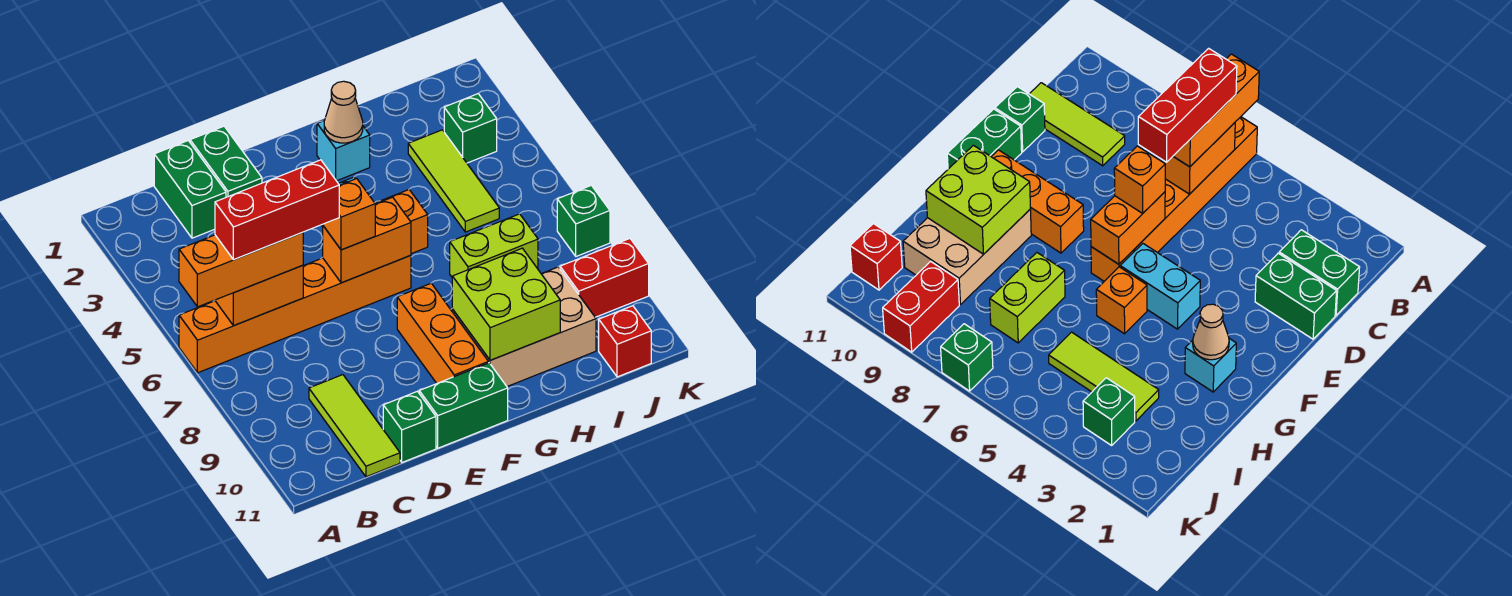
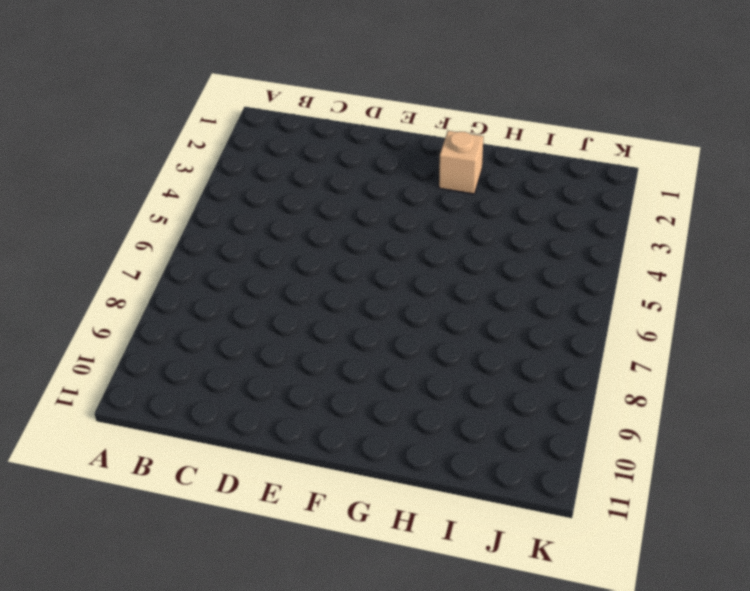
tan 1x1 brick [439,131,484,194] -> cyan 1x1 brick [317,121,370,181]
none -> orange 1x6 brick [179,255,411,373]
none -> green 1x2 brick [154,141,226,238]
none -> lime 1x3 tile [309,375,400,477]

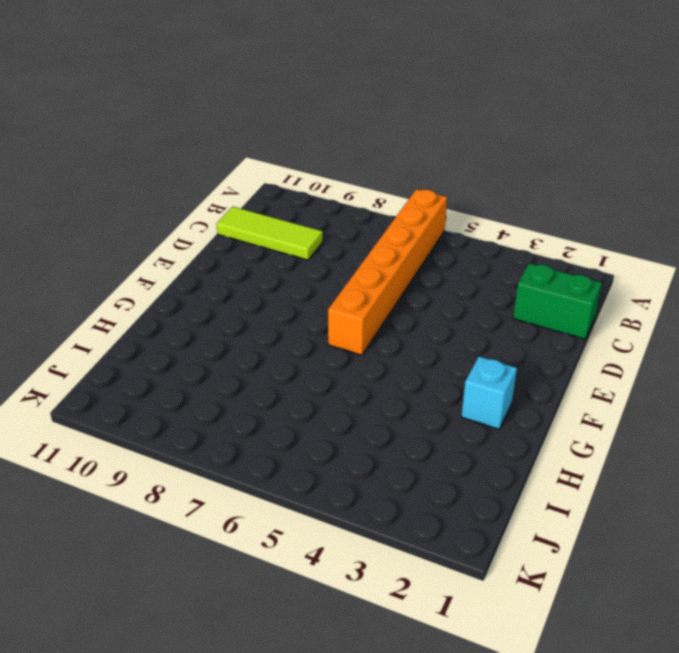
none -> green 1x2 brick [190,126,262,197]
none -> green 1x1 brick [383,391,436,462]
none -> green 1x2 brick [419,363,508,448]

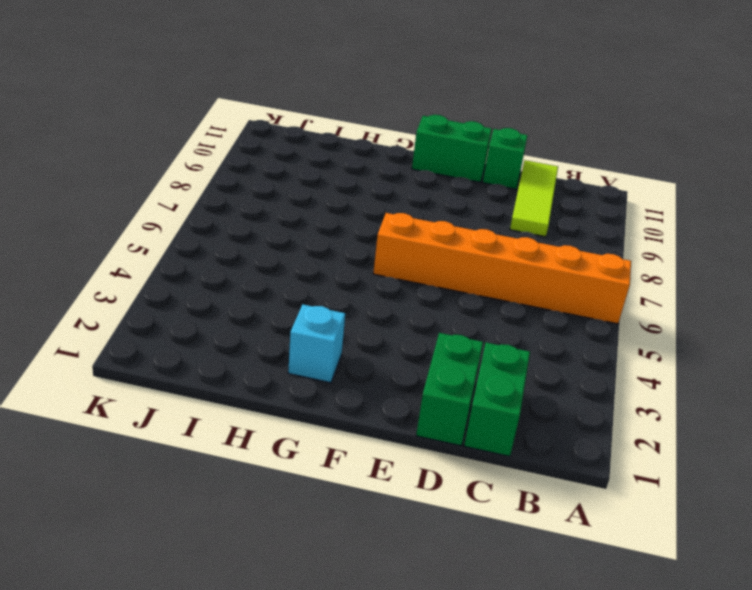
none -> cyan 1x2 brick [1120,244,1200,329]
none -> orange 1x3 brick [397,283,488,383]
none -> orange 1x1 brick [375,190,428,254]

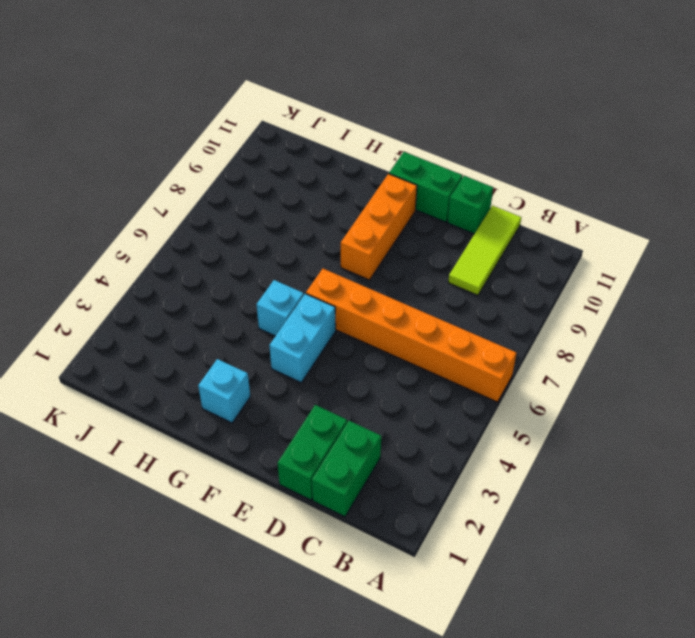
cyan 1x1 brick [256,280,304,336] -> orange 1x1 brick [375,190,428,254]
none -> tan 2x3 brick [452,267,596,386]
none -> lime 1x2 brick [450,214,538,277]
none -> lime 1x3 tile [408,130,499,232]

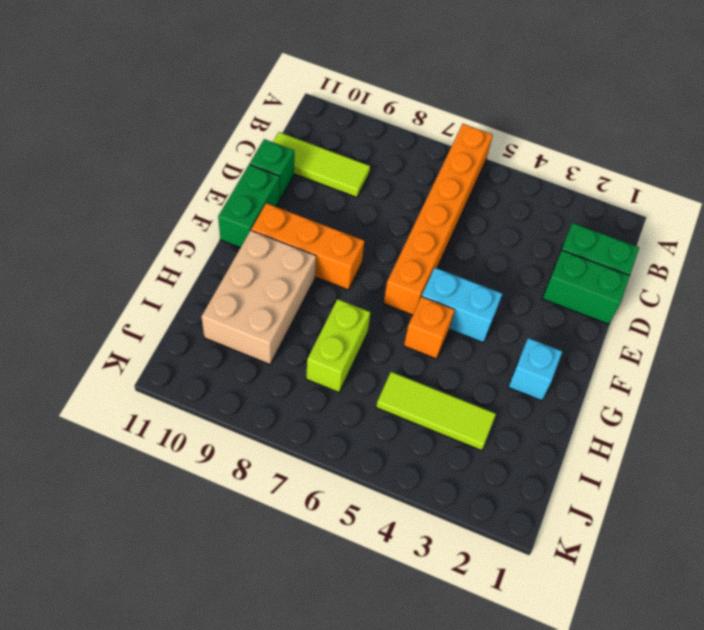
none -> green 1x1 brick [444,94,497,163]
none -> red 1x2 brick [560,239,649,317]
none -> red 1x1 brick [599,306,651,377]

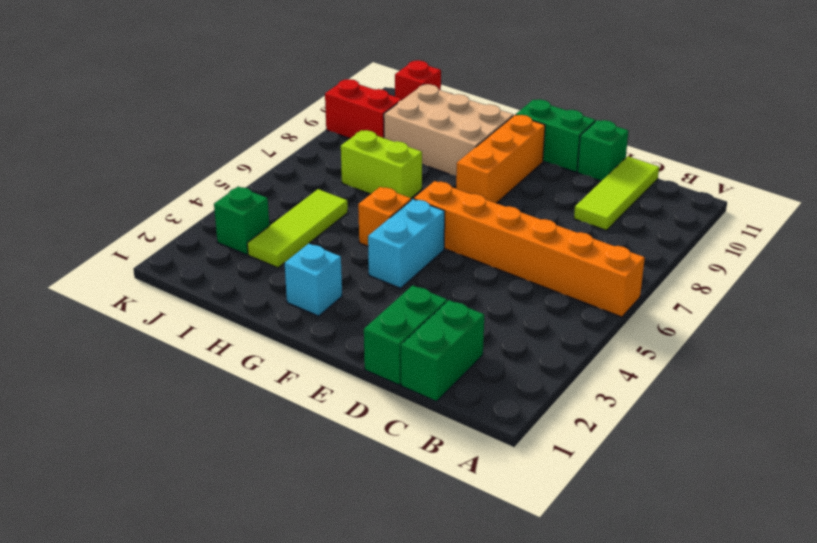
none -> green 1x1 brick [557,185,610,256]
none -> orange 1x2 brick [215,265,303,326]
none -> orange 1x2 brick [323,197,411,283]

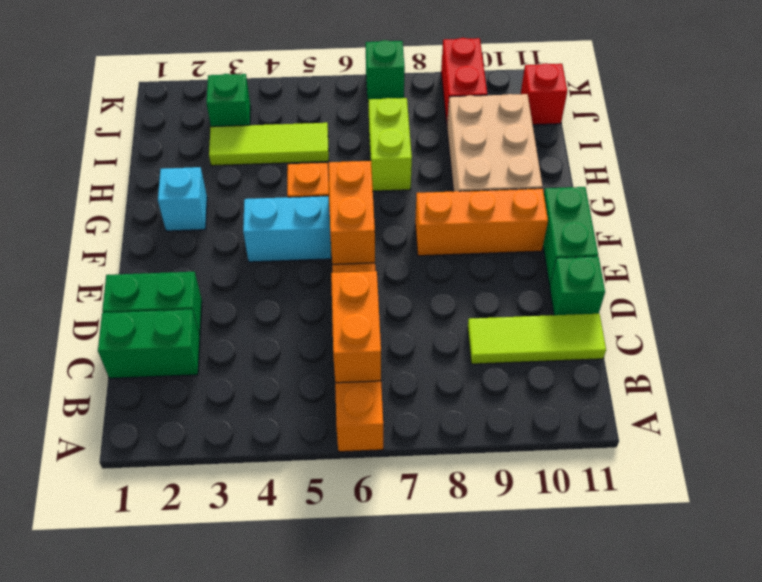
none -> tan 1x1 cone [324,81,363,143]
none -> lime 2x2 brick [452,248,560,360]
none -> orange 1x3 brick [179,232,303,307]

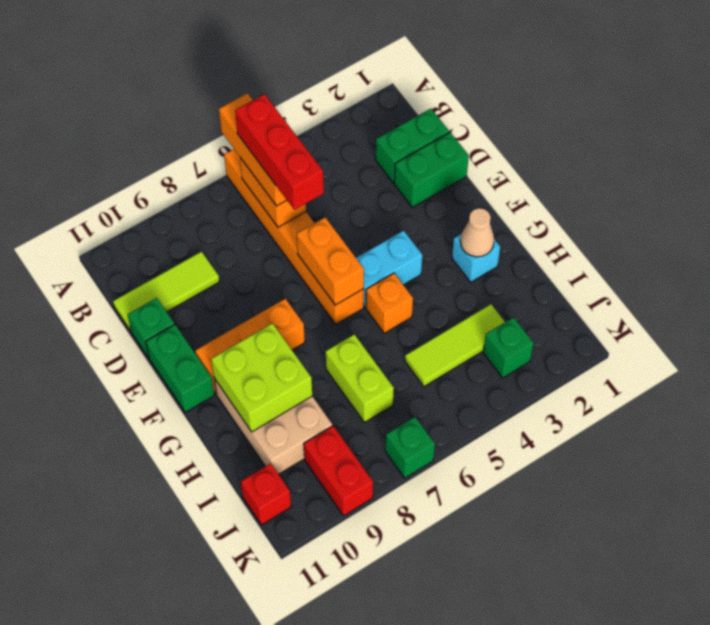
none -> orange 1x1 brick [323,179,375,250]

